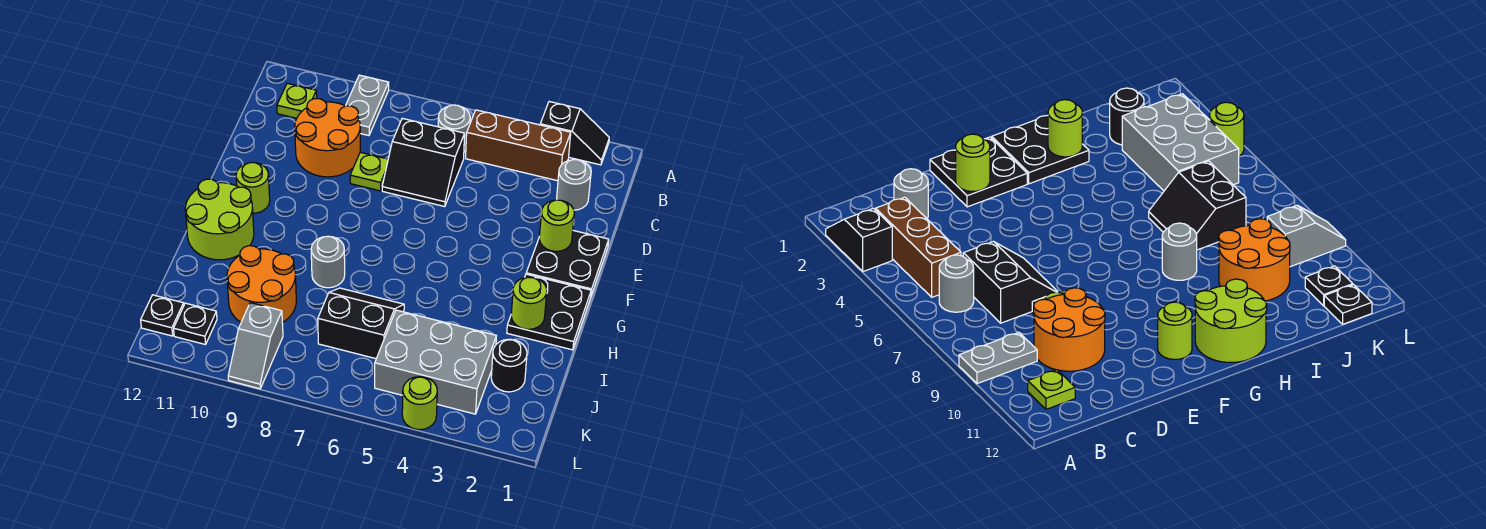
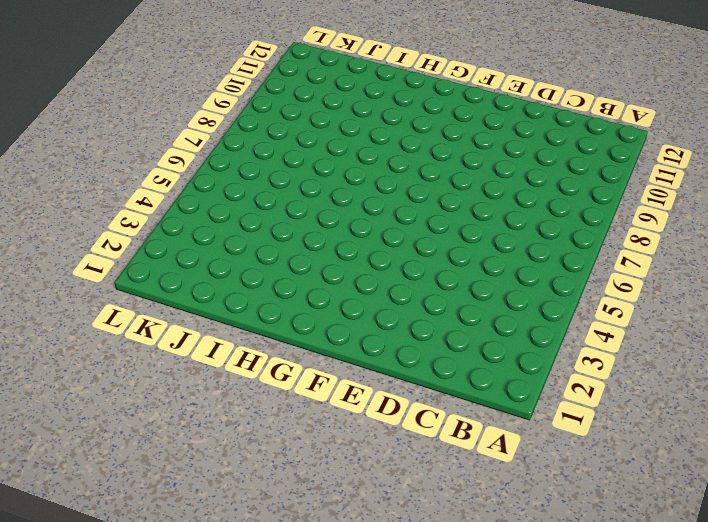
none -> black 1x2 slope [540,102,609,165]
none -> grey 1x2 plate [346,75,389,136]
none -> brown 1x3 brick [466,110,571,181]

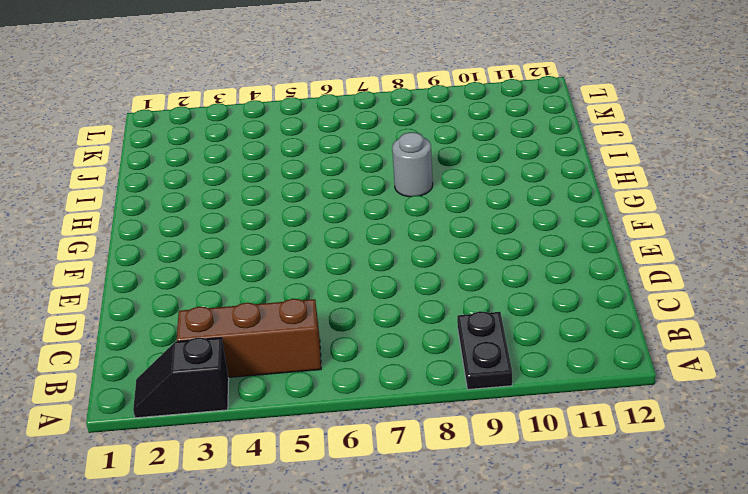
black 1x2 plate [457,311,512,389] -> grey 1x2 plate [346,75,389,136]
none -> grey 1x1 round brick [438,105,470,152]
none -> lime 1x1 plate [277,83,317,118]
none -> grey 1x1 round brick [557,160,591,210]

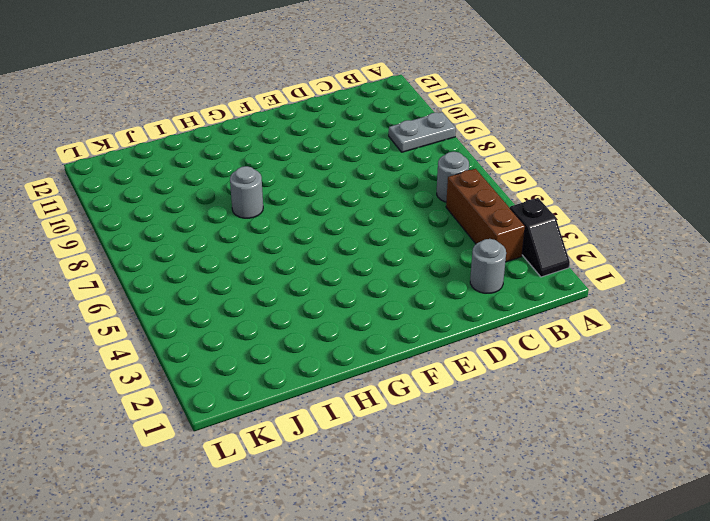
none -> lime 1x1 plate [277,83,317,118]
none -> black 2x2 slope [382,118,465,207]
none -> orange 2x2 round brick [295,99,360,177]

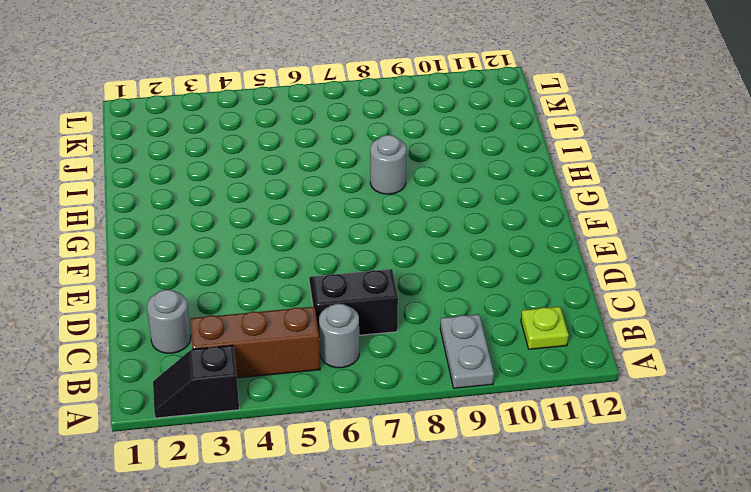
none -> orange 2x2 round brick [295,99,360,177]
none -> lime 1x1 plate [350,152,388,191]
none -> black 2x2 plate [526,231,609,295]

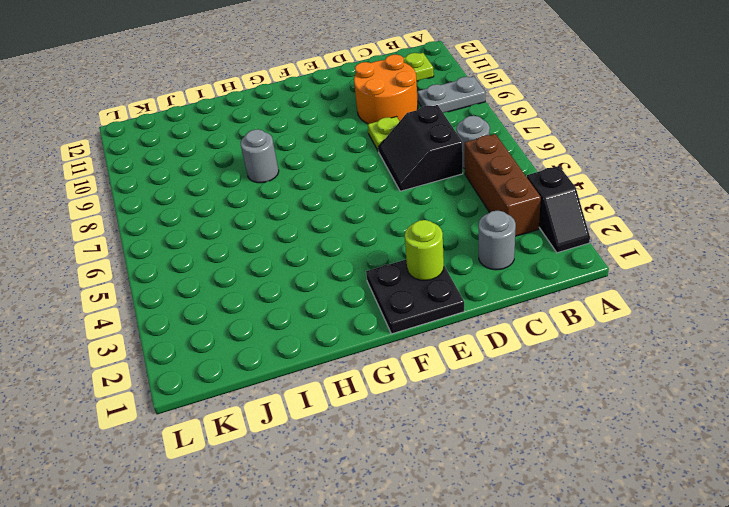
none -> lime 1x1 round brick [236,163,270,213]
none -> black 2x2 plate [507,274,591,350]
none -> lime 2x2 round brick [185,179,254,260]

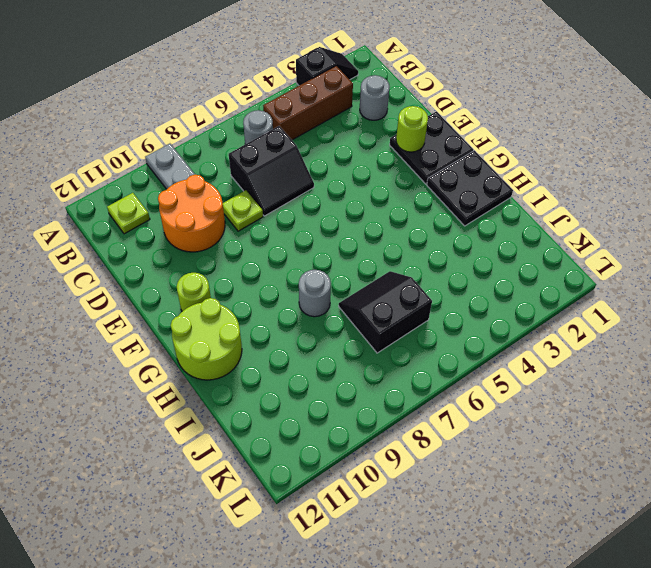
none -> orange 2x2 round brick [227,246,296,323]
none -> black 1x1 round brick [491,339,527,392]
none -> grey 2x3 brick [375,310,496,414]

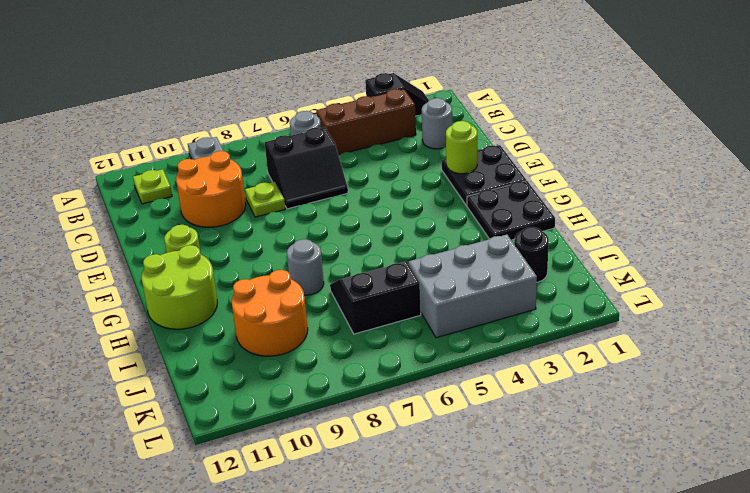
none -> grey 1x2 slope [228,303,283,389]
none -> black 1x1 plate [174,303,217,345]
none -> black 1x1 plate [141,295,184,336]

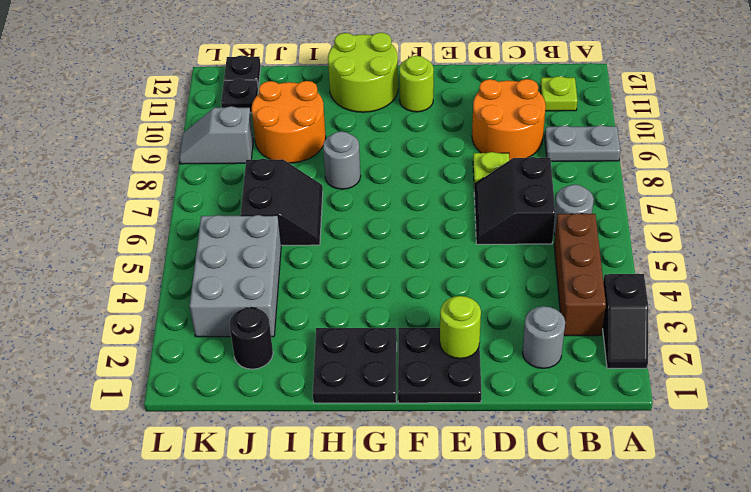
none -> lime 1x1 round brick [402,377,437,430]
none -> lime 1x1 round brick [511,277,547,329]

